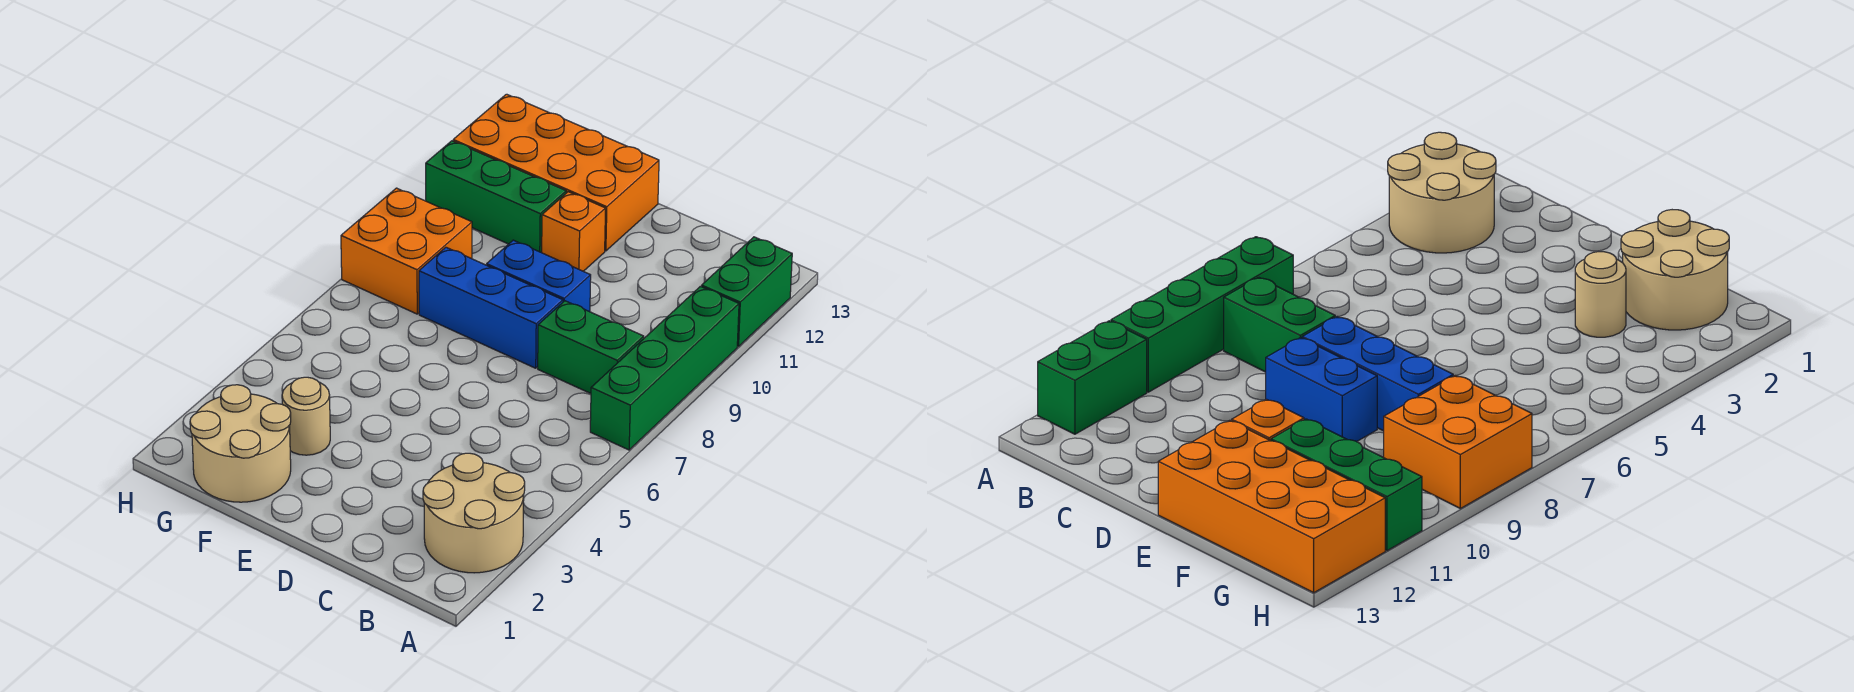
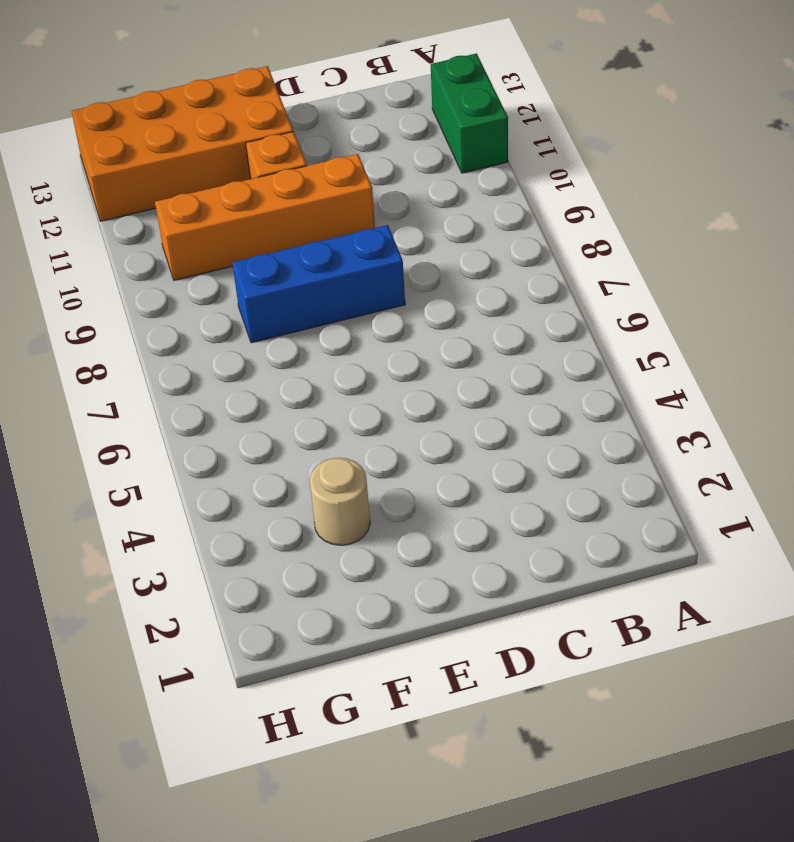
orange 1x4 brick [155,154,375,280] -> none
none -> tan 2x2 round brick [423,453,525,573]
none -> green 1x4 brick [590,286,739,450]
none -> green 1x2 brick [538,301,644,394]

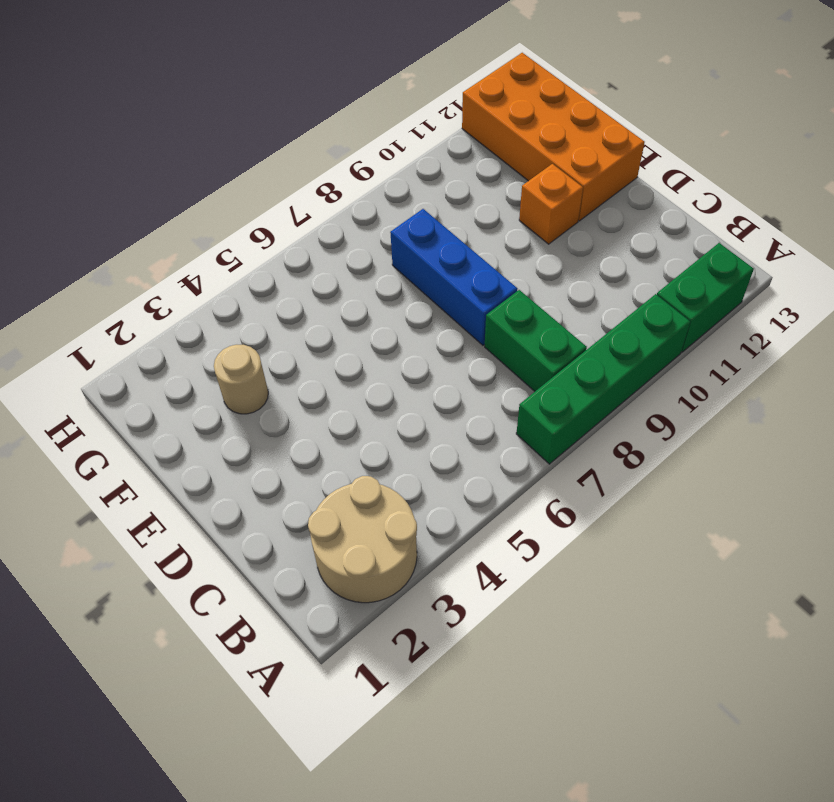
none -> blue 1x2 brick [487,240,591,312]
none -> tan 2x2 round brick [190,385,291,502]
none -> green 1x3 brick [426,141,566,253]

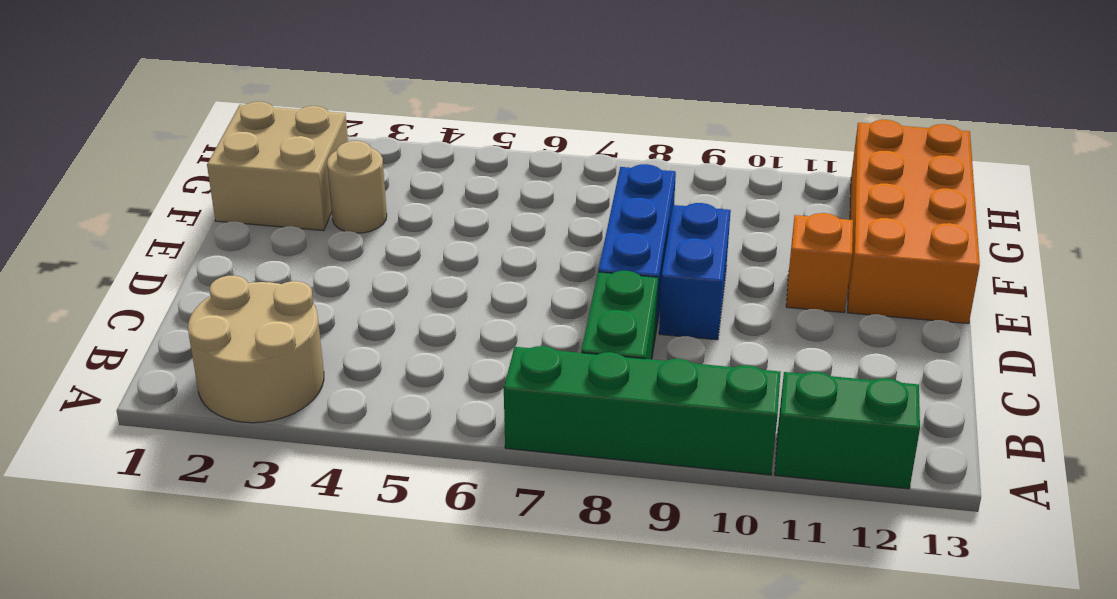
tan 2x2 brick [207,102,348,231] -> tan 2x2 round brick [190,385,291,502]
none -> green 1x3 brick [426,141,566,253]
none -> orange 2x2 brick [341,188,472,314]

